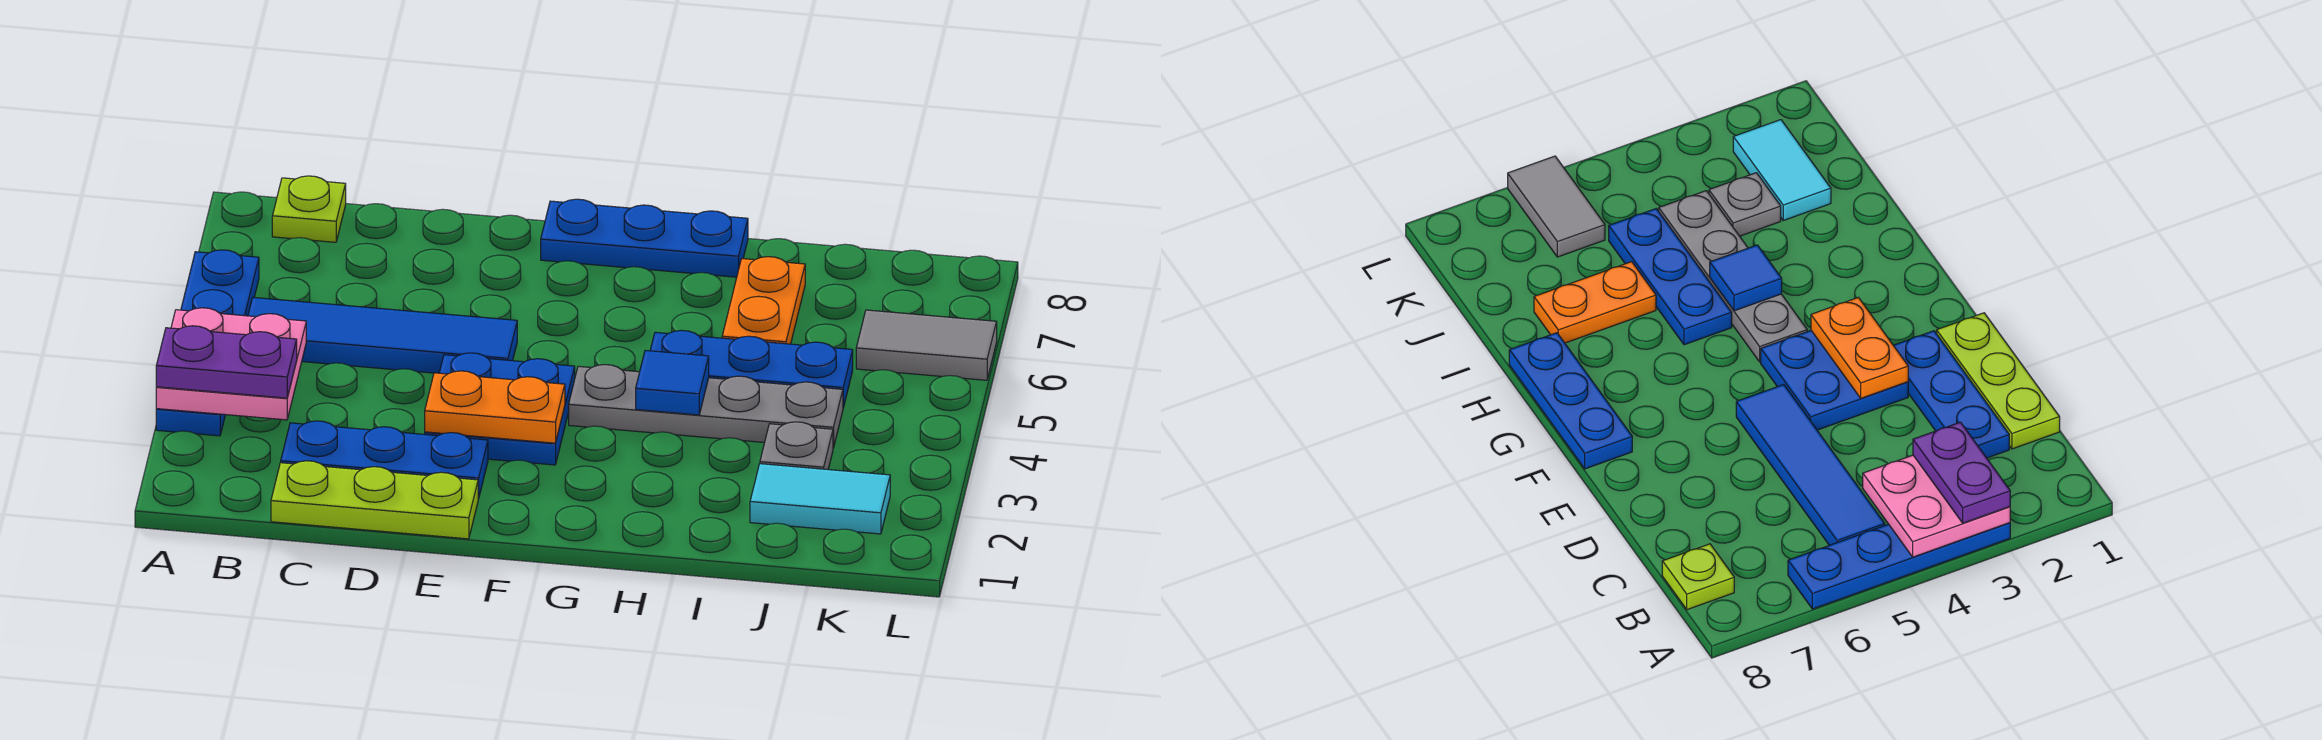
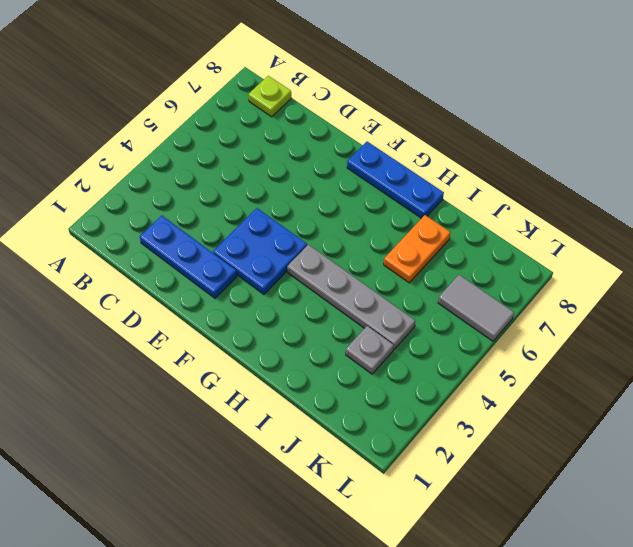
none -> blue 1x4 plate [156,250,259,436]
none -> blue 1x4 tile [248,298,517,373]
none -> lime 1x3 plate [271,461,478,539]

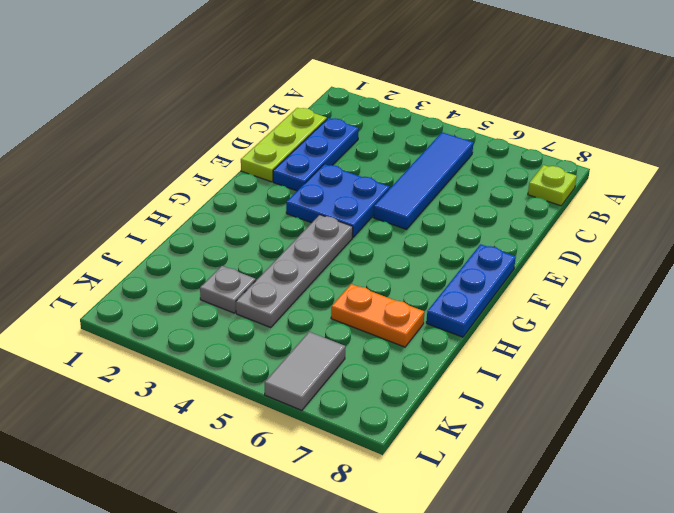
none -> blue 1x4 plate [156,250,259,436]
none -> blue 1x3 plate [650,330,853,408]
none -> cyan 1x2 tile [750,464,890,534]

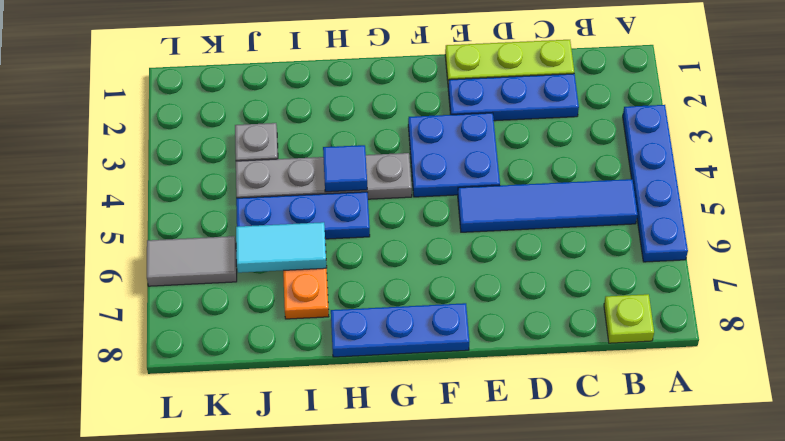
cyan 1x2 tile [236,222,327,273] -> cyan 1x2 tile moved to [750,464,890,534]
none -> pink 2x2 plate [156,308,306,420]
none -> orange 1x2 plate [425,371,565,443]
none -> purple 1x2 plate [156,326,297,398]

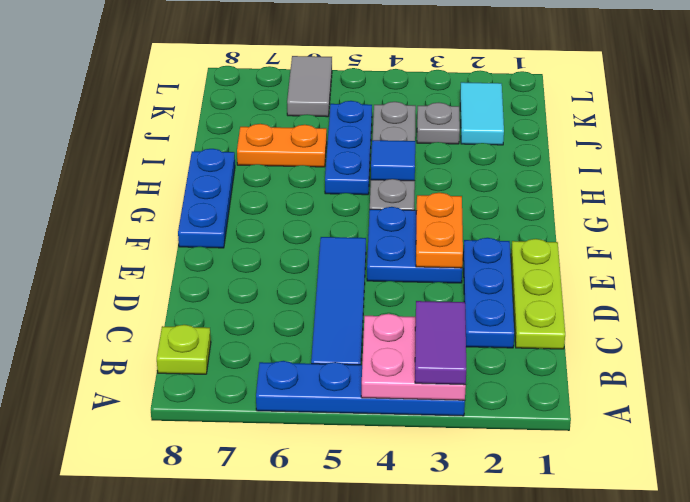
purple 1x2 tile [415,301,466,385] -> purple 1x2 plate [156,326,297,398]

